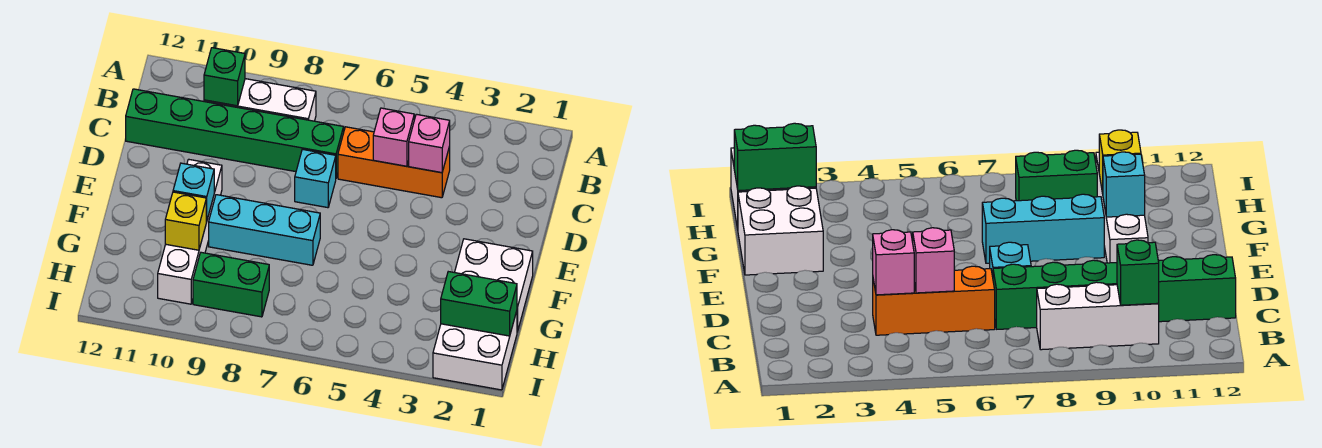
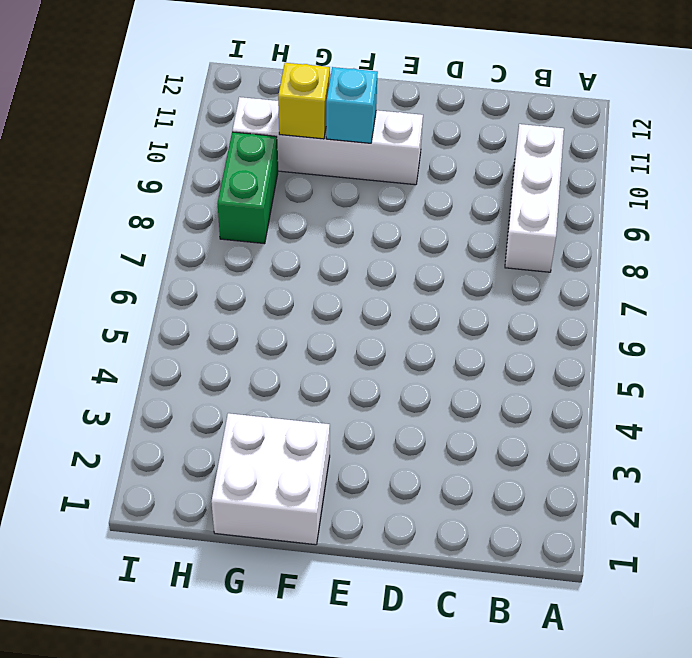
none -> orange 1x3 brick [338,127,450,198]
none -> green 1x6 brick [126,89,344,177]
none -> cyan 1x1 brick [295,149,336,208]

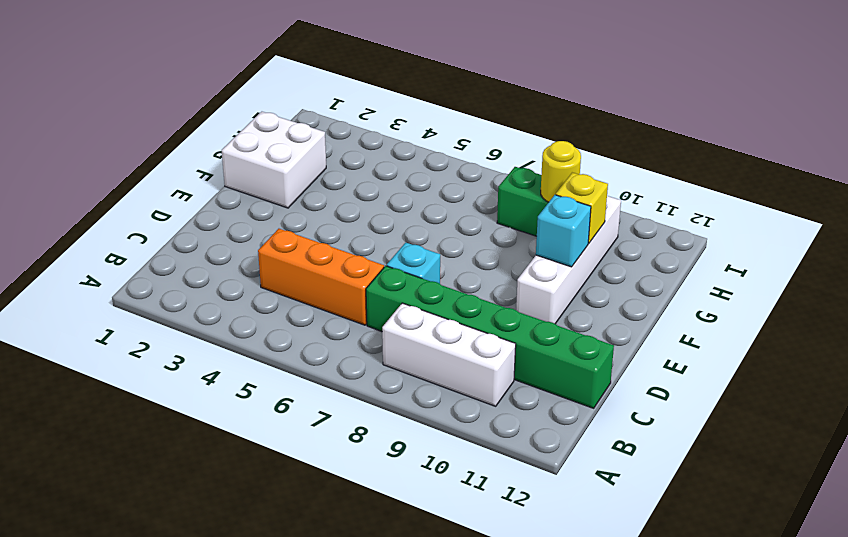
yellow 1x1 round brick [541,141,581,202] -> none
none -> cyan 1x3 brick [209,195,320,265]
none -> white 2x2 brick [433,311,517,390]
none -> green 1x1 brick [204,48,245,106]

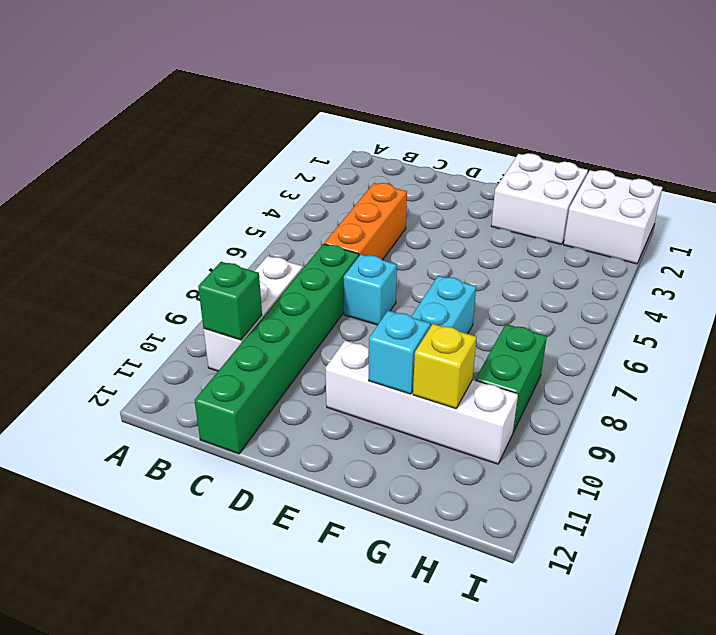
none -> pink 1x1 brick [409,114,450,173]
none -> pink 1x1 brick [373,108,414,166]
none -> green 1x2 brick [441,272,517,336]

